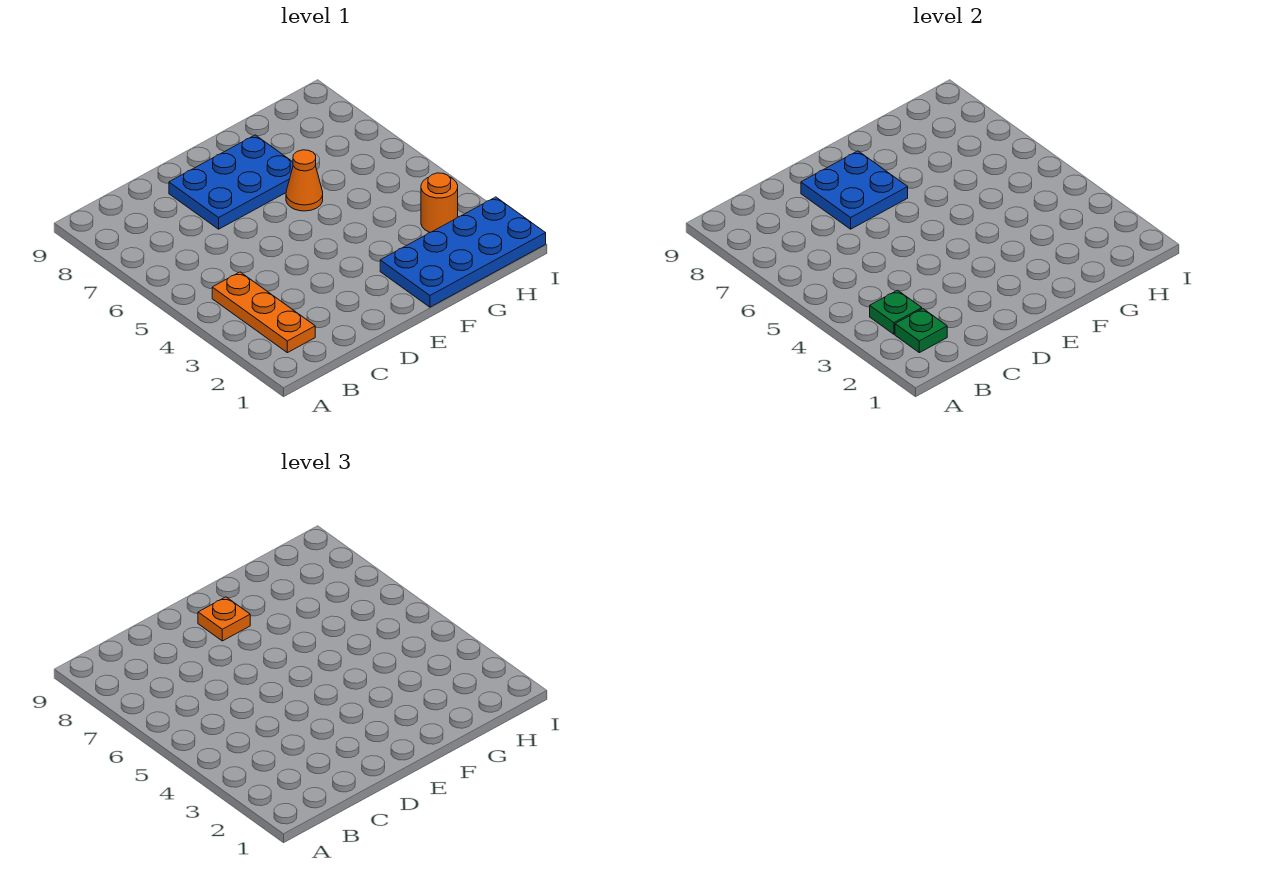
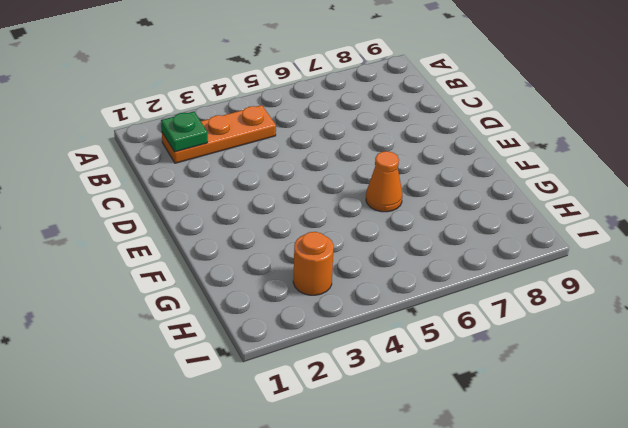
none -> blue 2x3 plate [169,135,293,229]
none -> blue 2x4 plate [380,197,546,307]

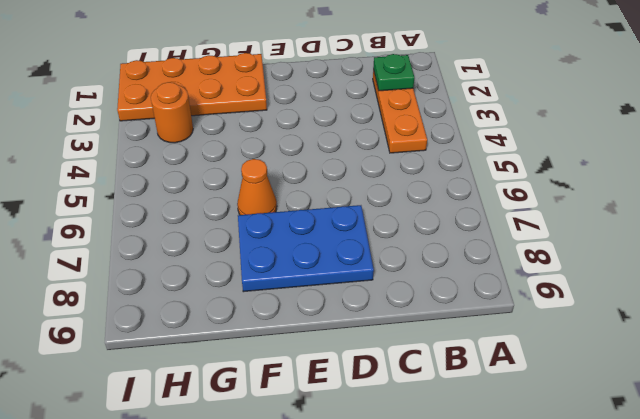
orange 2x4 plate [117,53,267,121] -> blue 2x4 plate [380,197,546,307]
none -> green 1x1 plate [870,290,922,334]
none -> blue 2x2 plate [801,151,908,229]

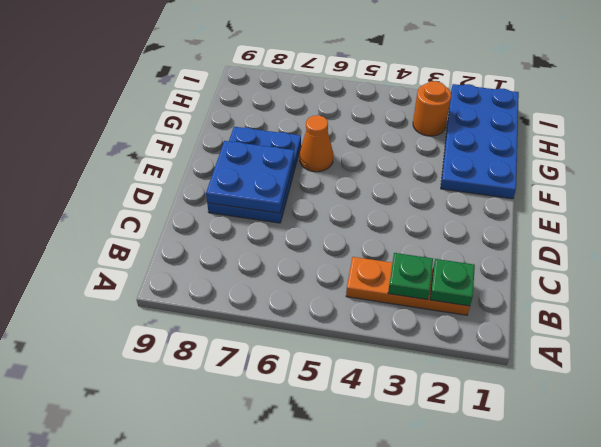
none -> orange 1x1 plate [198,597,250,641]

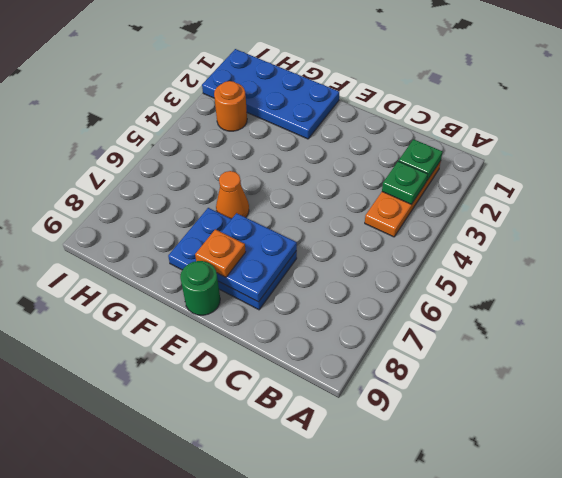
green 1x1 round brick [180,261,220,315] -> none

